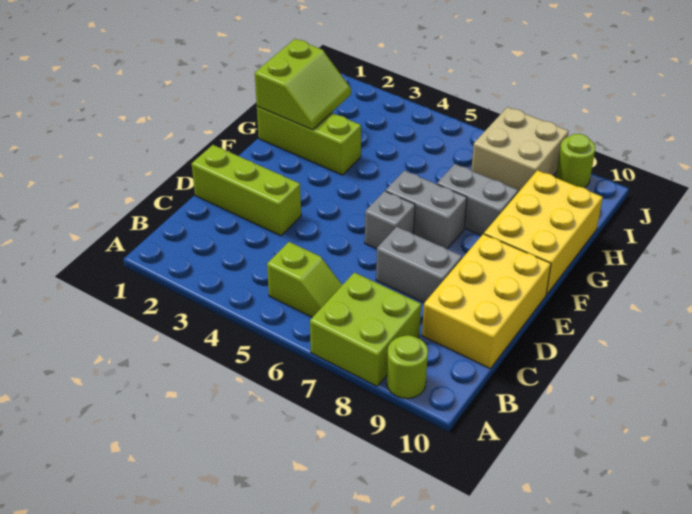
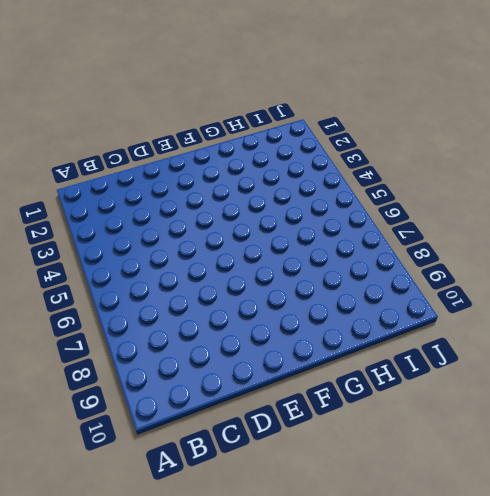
none -> lime 2x2 brick [310,272,421,386]
none -> lime 1x1 round brick [387,335,428,399]
none -> lime 1x2 slope [267,242,342,317]

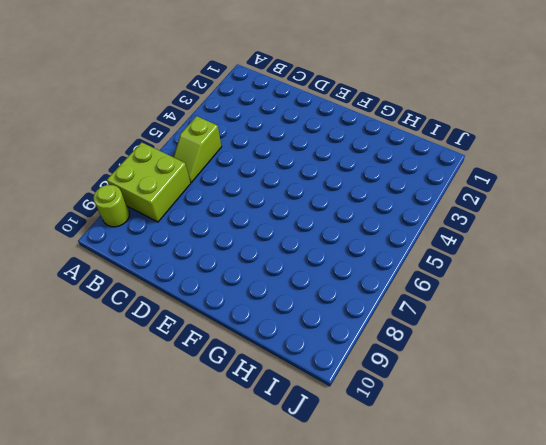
none -> yellow 2x3 brick [422,234,551,368]
none -> lime 1x3 brick [192,145,301,236]
none -> grey 1x2 brick [376,227,462,303]

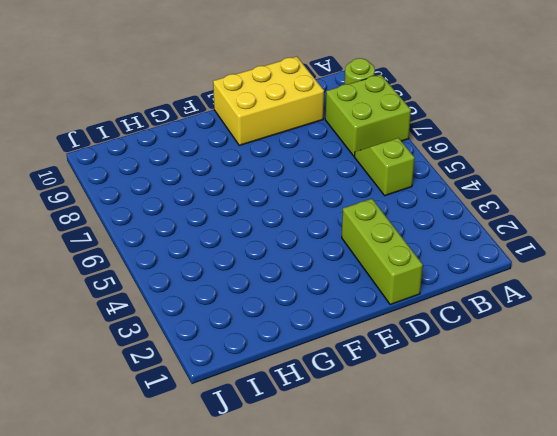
none -> grey 1x2 brick [376,227,462,303]
none -> grey 1x1 brick [365,191,415,249]
none -> grey 1x2 brick [386,171,467,249]

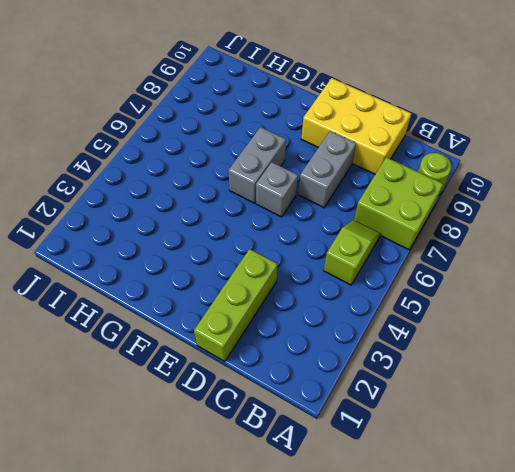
none -> yellow 2x3 brick [484,170,603,295]
none -> lime 1x3 brick [257,107,361,175]
none -> grey 1x2 brick [437,164,518,236]

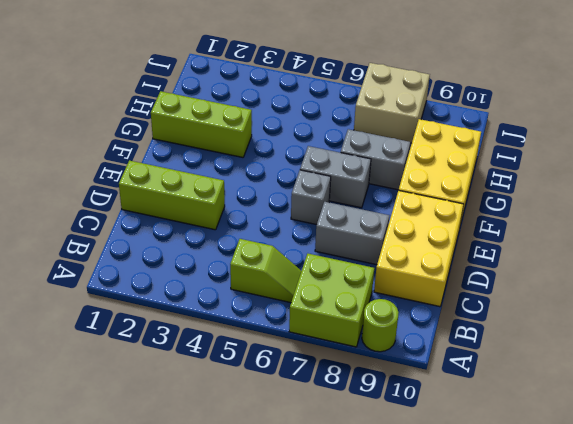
none -> lime 1x1 round brick [556,134,595,188]
none -> lime 2x2 slope [255,39,351,130]

